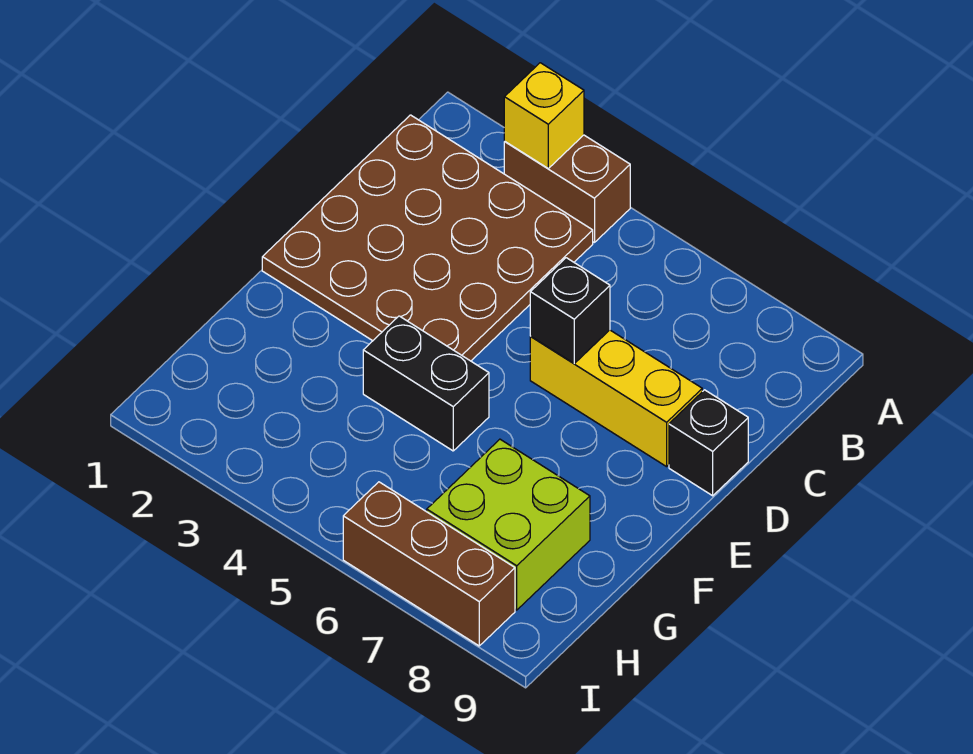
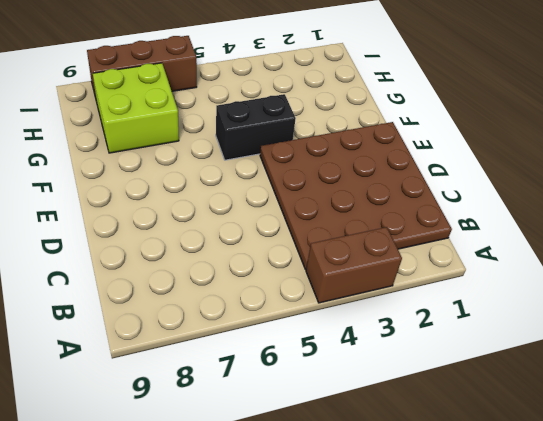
none -> yellow 1x3 brick [530,330,702,467]
none -> black 1x1 brick [669,390,748,496]

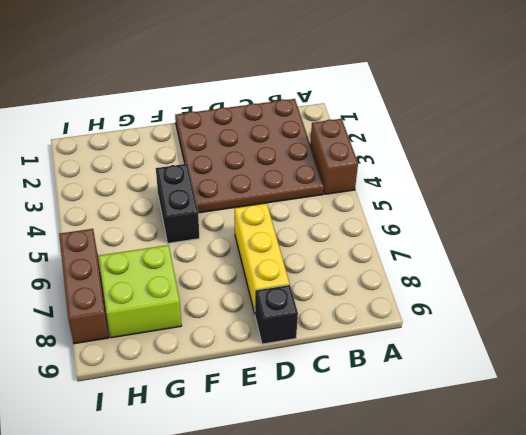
none -> yellow 1x1 brick [504,63,584,168]
none -> black 1x1 brick [530,258,610,363]

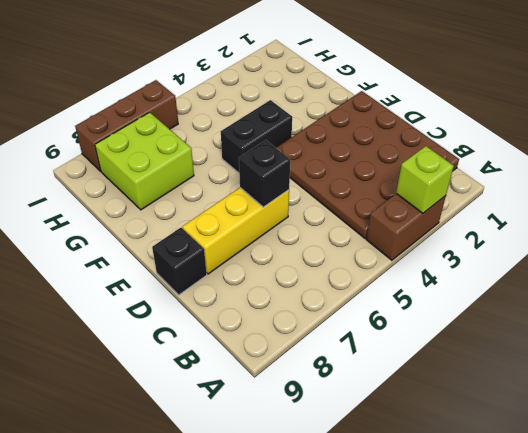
lime 1x1 brick [396,146,454,213] -> yellow 1x1 brick [504,63,584,168]

